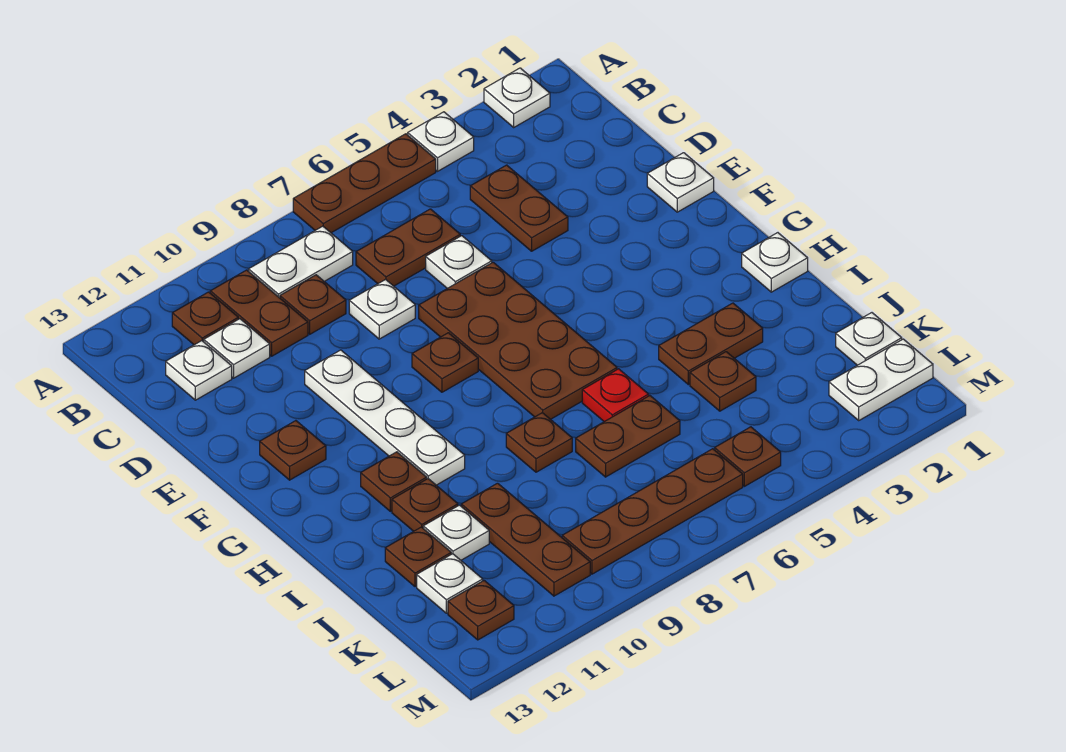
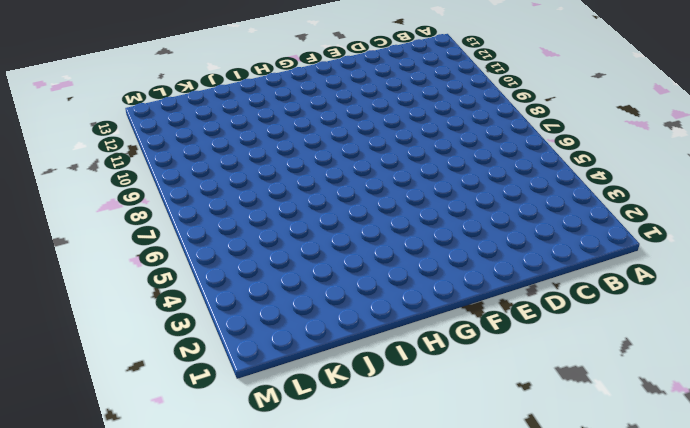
none -> white 1x1 plate [484,68,550,127]
none -> white 1x1 plate [408,112,474,171]
none -> brown 1x3 plate [293,134,436,233]
none -> white 1x2 plate [249,226,353,298]

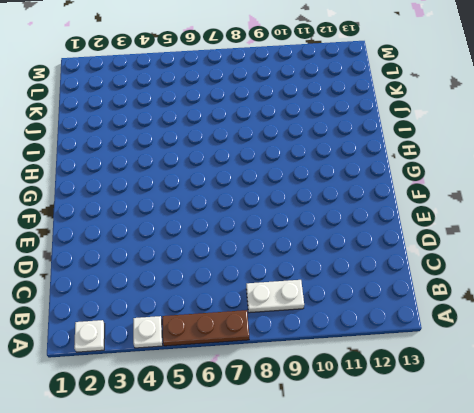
none -> brown 1x2 plate [210,270,308,356]
none -> brown 1x1 plate [172,292,238,345]
none -> brown 1x2 plate [470,165,568,251]
none -> brown 1x2 plate [356,209,460,286]

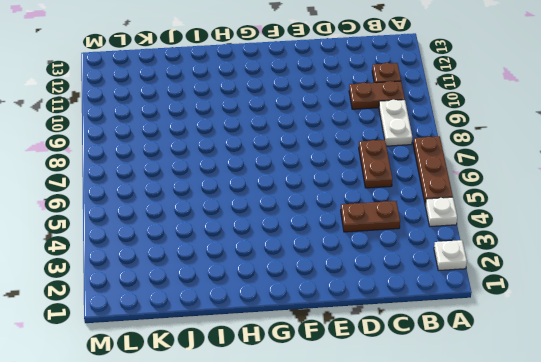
none -> brown 1x1 plate [280,275,346,334]
none -> white 1x1 plate [204,319,270,378]
none -> white 1x1 plate [166,341,232,400]
none -> white 1x1 plate [426,236,492,288]

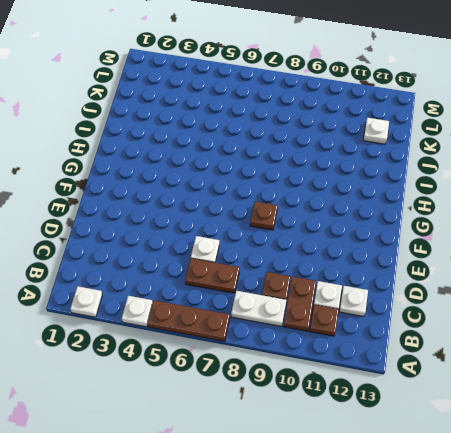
none -> brown 1x2 plate [470,165,568,251]
none -> white 1x1 plate [349,280,415,339]
none -> white 1x1 plate [647,153,714,212]
none -> brown 2x4 plate [419,262,617,419]

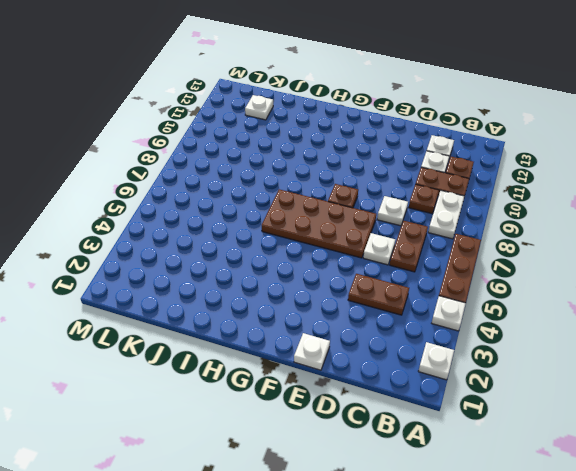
none -> white 1x4 plate [305,350,465,485]
none -> brown 1x1 plate [260,421,326,480]
none -> white 1x1 plate [742,233,808,292]
none -> brown 1x1 plate [361,452,427,511]

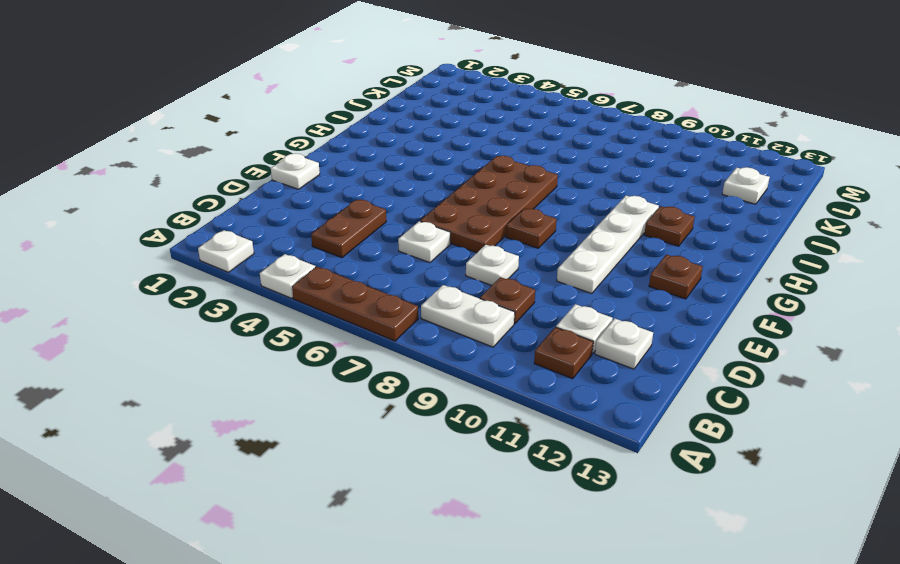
none -> brown 1x2 plate [210,270,308,356]
none -> brown 1x2 plate [356,209,460,286]
none -> white 1x1 plate [742,233,808,292]
none -> brown 1x2 plate [659,303,763,385]

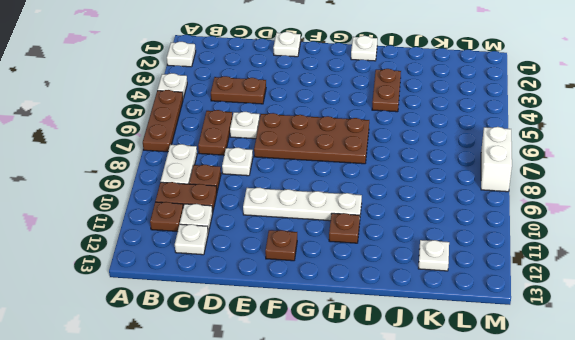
white 1x2 brick [481,127,512,192] -> none
none -> brown 1x1 plate [412,333,478,392]
none -> red 1x1 plate [582,369,649,422]
none -> brown 1x1 plate [506,413,572,472]
none -> brown 1x1 plate [392,479,458,531]

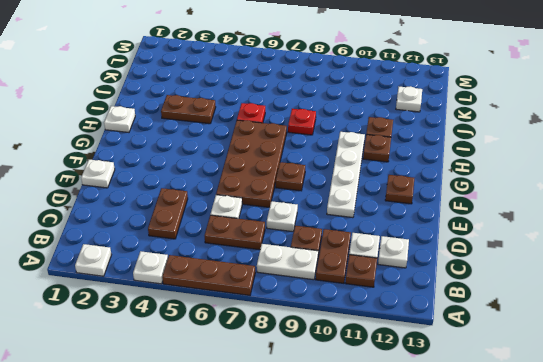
red 1x1 plate [288,109,316,135] -> brown 1x1 plate [506,413,572,472]
none -> brown 1x1 plate [690,352,756,411]
none -> brown 1x2 plate [576,396,680,477]
none -> brown 1x3 plate [461,483,590,596]
none -> white 1x1 plate [423,505,489,560]

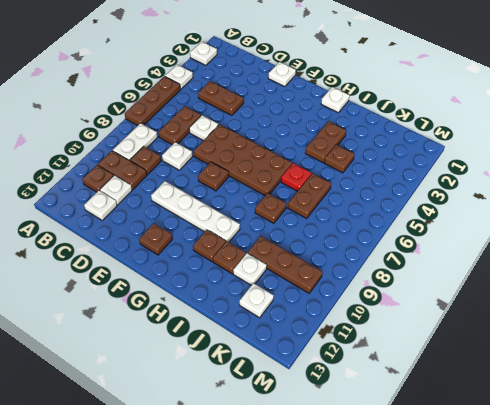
none -> brown 1x1 plate [385,527,451,587]
none -> white 1x1 plate [836,313,902,365]
none -> white 1x2 plate [829,339,933,420]
none -> brown 1x1 plate [715,427,781,486]

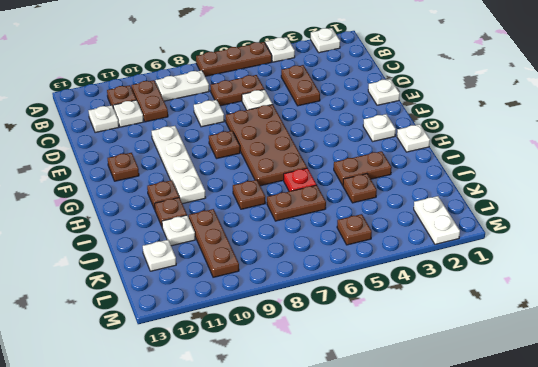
white 1x1 plate [363,114,396,142] -> white 1x1 plate moved to [836,313,902,365]
white 1x2 plate [414,196,460,244] -> white 1x2 plate turned to [829,339,933,420]
none -> brown 1x1 plate [280,275,346,334]
none -> brown 1x1 plate [385,527,451,587]
none -> brown 1x4 plate [562,449,743,574]
none -> brown 1x1 plate [448,581,514,640]

